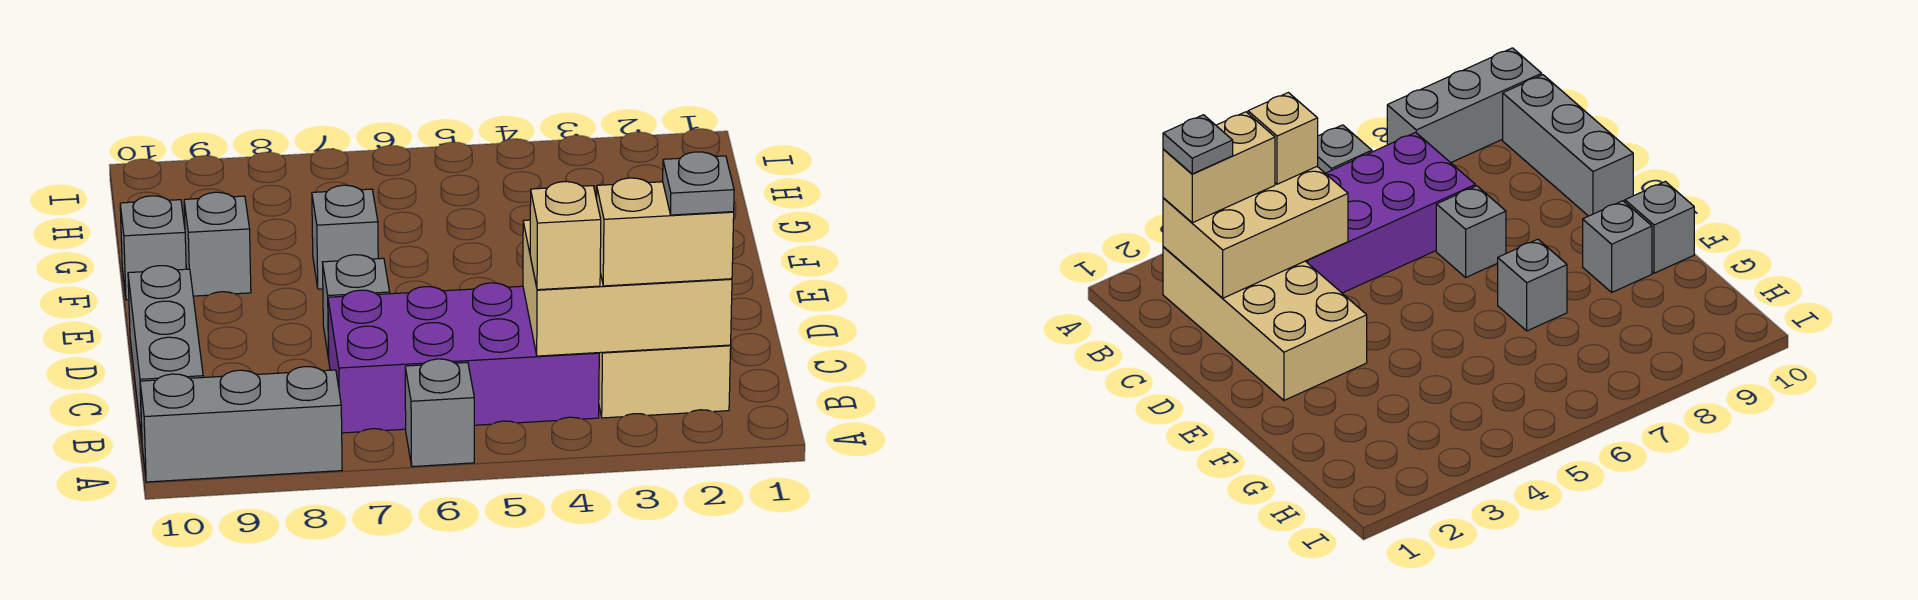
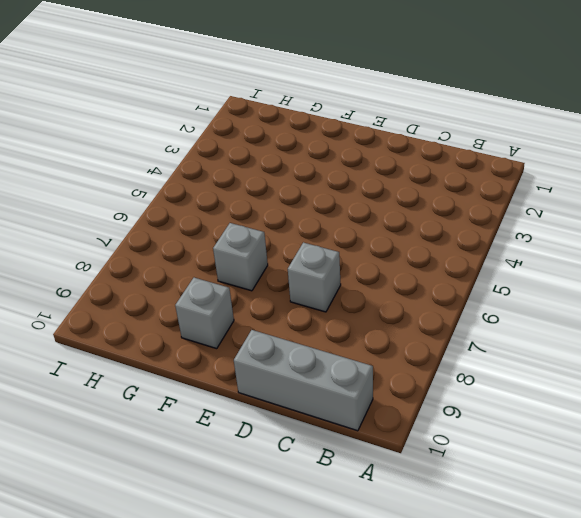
none -> grey 1x1 brick [405,359,474,467]
none -> grey 1x3 brick [140,367,342,482]
none -> tan 2x4 brick [599,345,731,418]

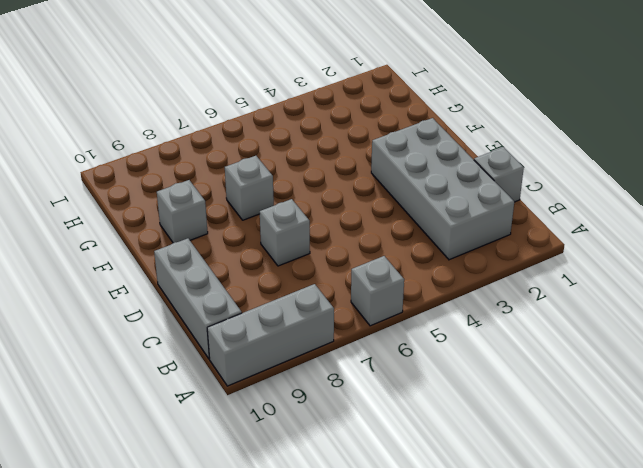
grey 2x4 brick [371,118,514,260] -> tan 2x4 brick [599,345,731,418]
grey 1x1 brick [474,147,524,202] -> grey 1x1 brick moved to [120,196,186,300]
none -> purple 2x4 brick [328,283,599,433]
none -> tan 2x3 brick [523,220,732,356]
none -> tan 1x2 brick [597,178,734,286]

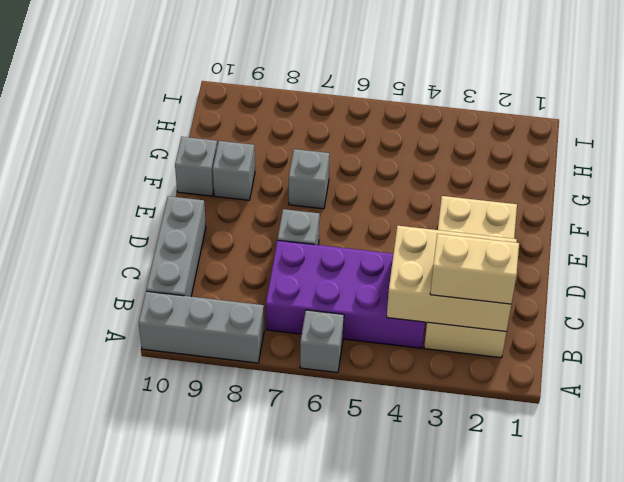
none -> tan 1x1 brick [530,182,601,290]
none -> grey 1x1 plate [663,152,734,215]

